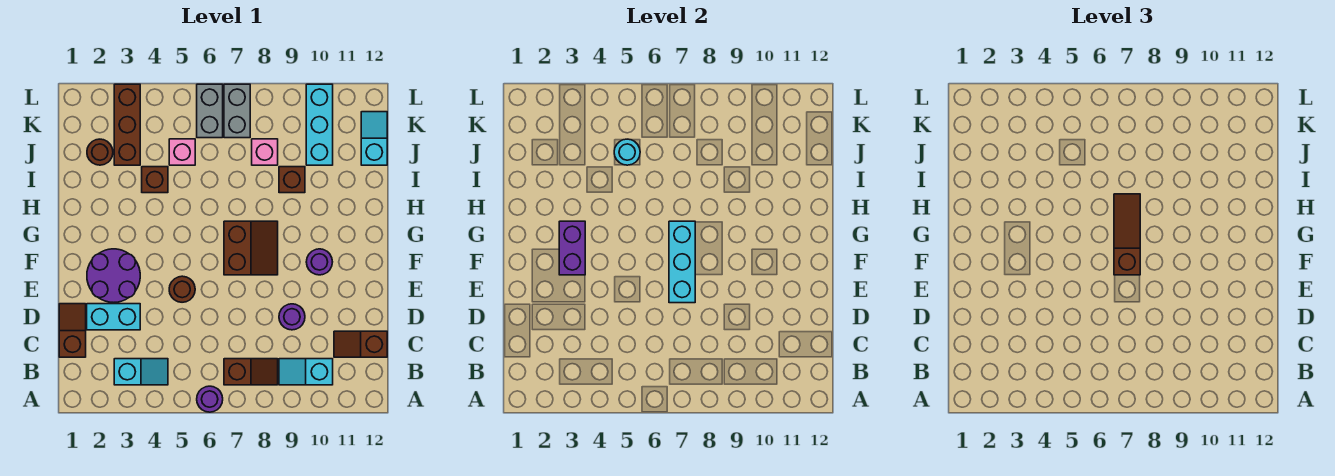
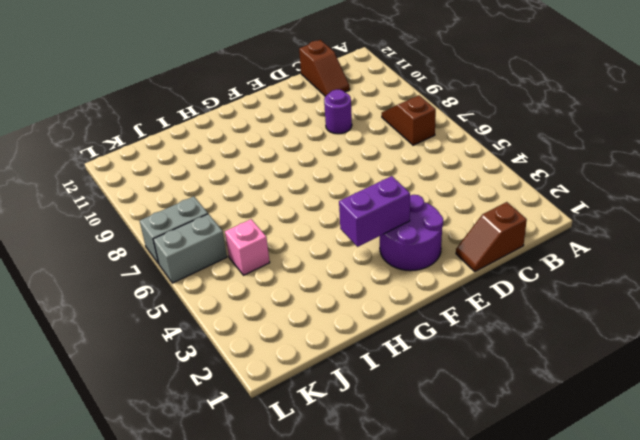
none -> purple 1x1 round brick [197,386,223,412]
none -> cyan 1x2 slope [114,359,168,385]
none -> cyan 1x2 slope [279,359,333,385]

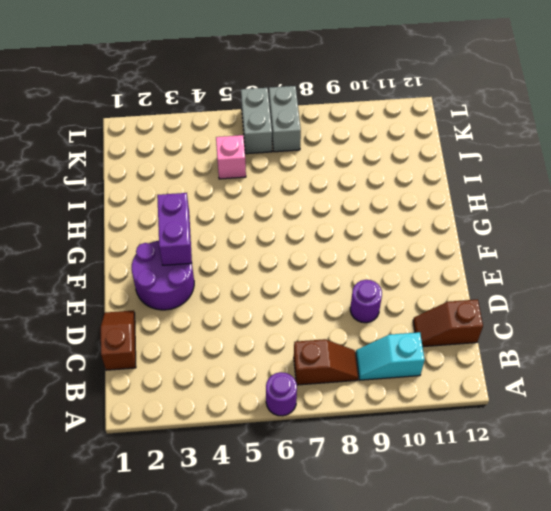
none -> cyan 1x2 slope [114,359,168,385]
none -> cyan 1x2 brick [87,304,140,330]
none -> brown 1x1 round brick [169,276,195,302]

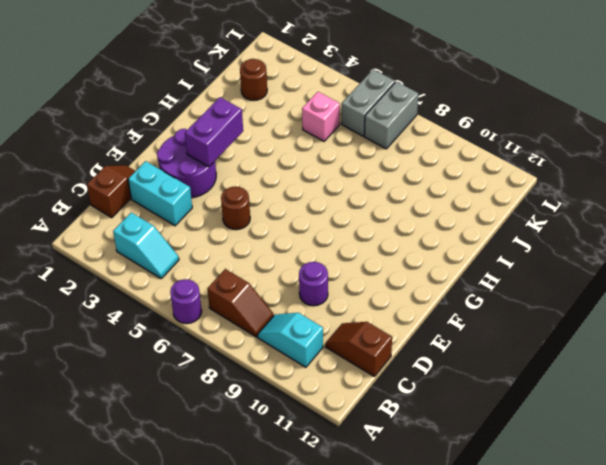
none -> brown 2x2 slope [224,221,278,275]
none -> purple 1x1 round brick [306,249,332,275]
none -> brown 1x1 brick [142,167,168,193]

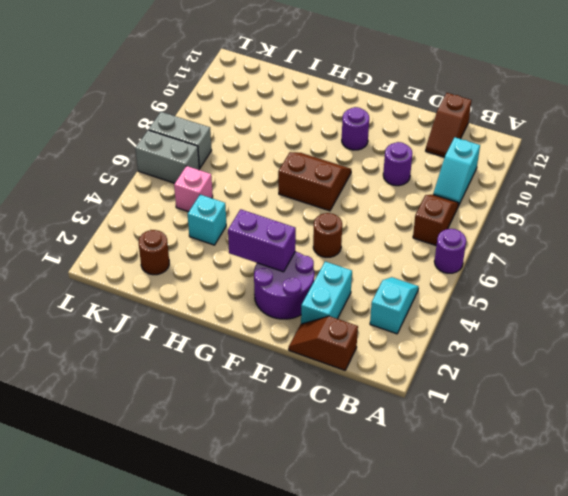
cyan 1x1 brick [188,195,226,245] -> brown 1x1 brick [142,167,168,193]
none -> brown 1x1 brick [279,167,305,193]
none -> brown 1x3 brick [114,84,140,165]
none -> pink 1x1 brick [252,139,278,165]

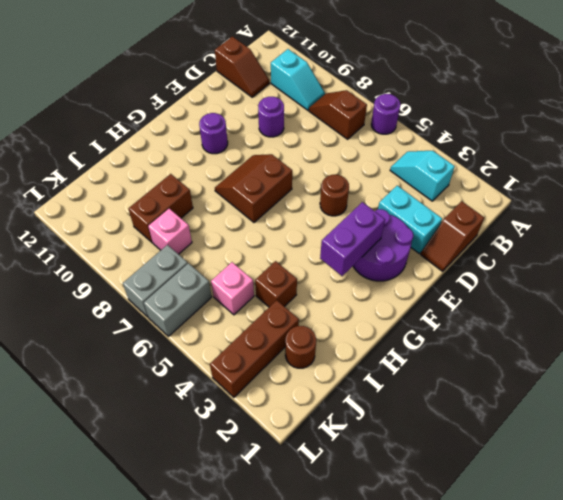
brown 1x2 brick [128,174,193,243] -> brown 1x1 brick [279,167,305,193]
none -> cyan 1x3 brick [306,84,333,165]
none -> cyan 1x2 slope [361,112,387,165]
none -> cyan 1x3 brick [669,221,695,303]

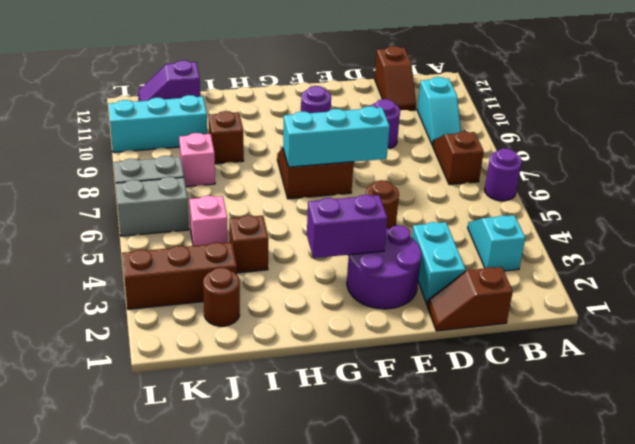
purple 1x2 slope [138,60,200,101] -> cyan 1x2 slope [361,112,387,165]
none -> cyan 1x1 round brick [614,139,640,165]
none -> brown 1x3 slope [1114,194,1140,275]

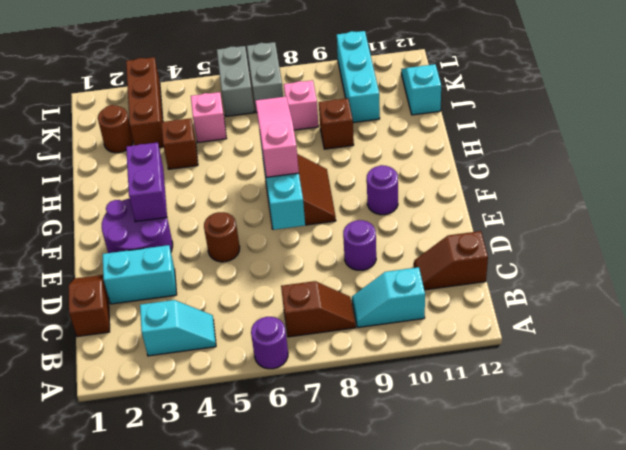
pink 1x3 slope [255,97,299,177] -> brown 1x3 slope [1114,194,1140,275]
none -> cyan 1x1 round brick [614,139,640,165]

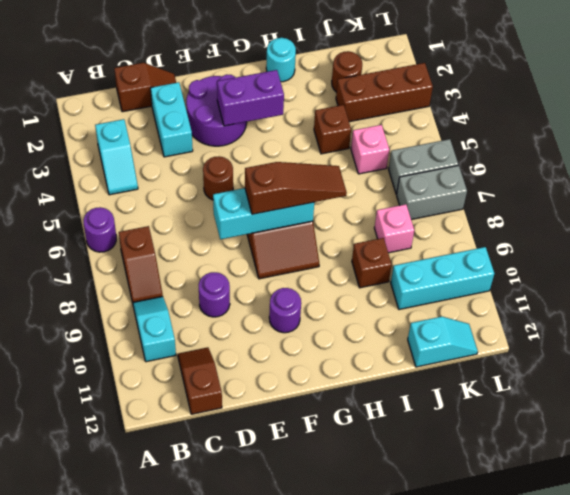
cyan 1x1 round brick [266,38,296,82] -> cyan 1x1 round brick moved to [614,139,640,165]

